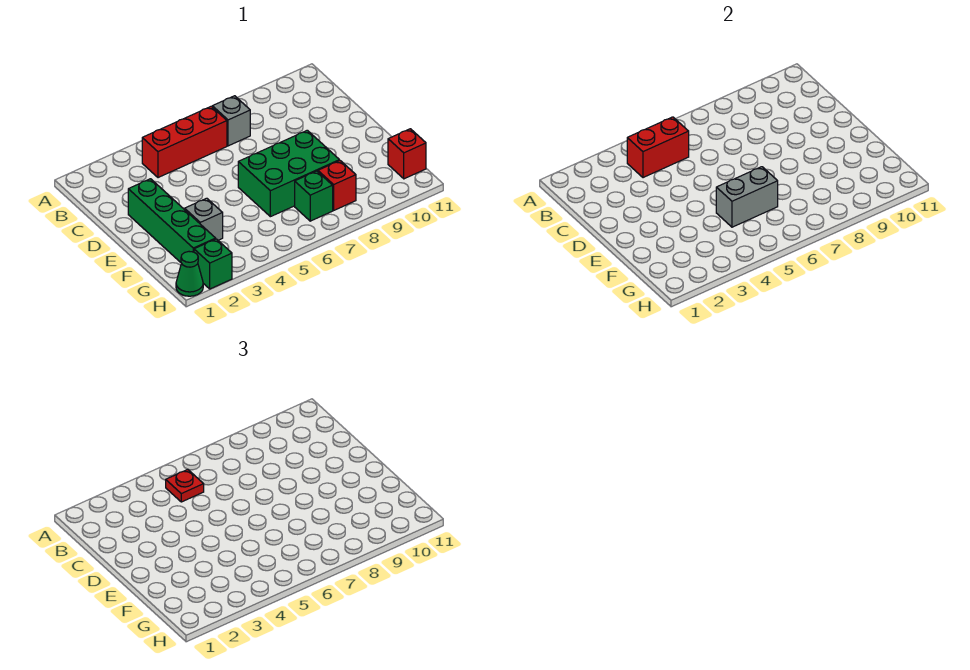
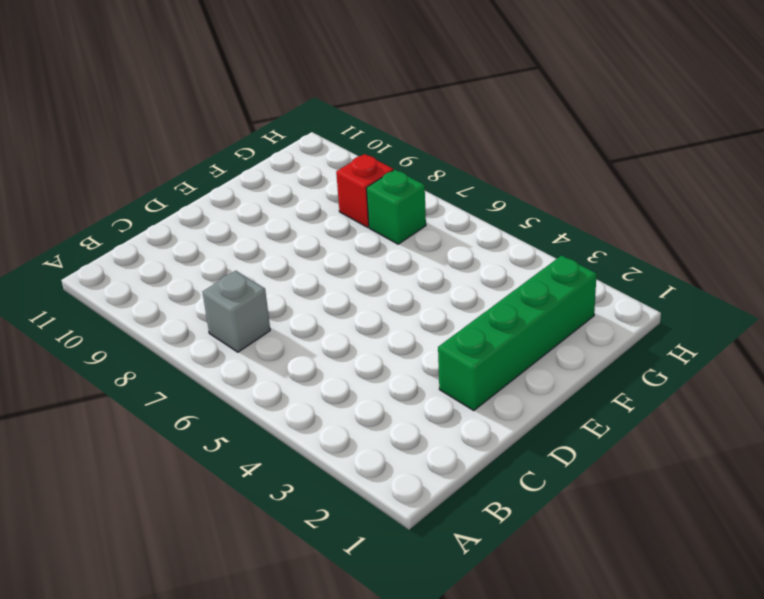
none -> red 1x3 brick [142,106,227,178]
none -> green 2x3 brick [238,130,339,217]
none -> grey 1x1 brick [185,198,223,240]

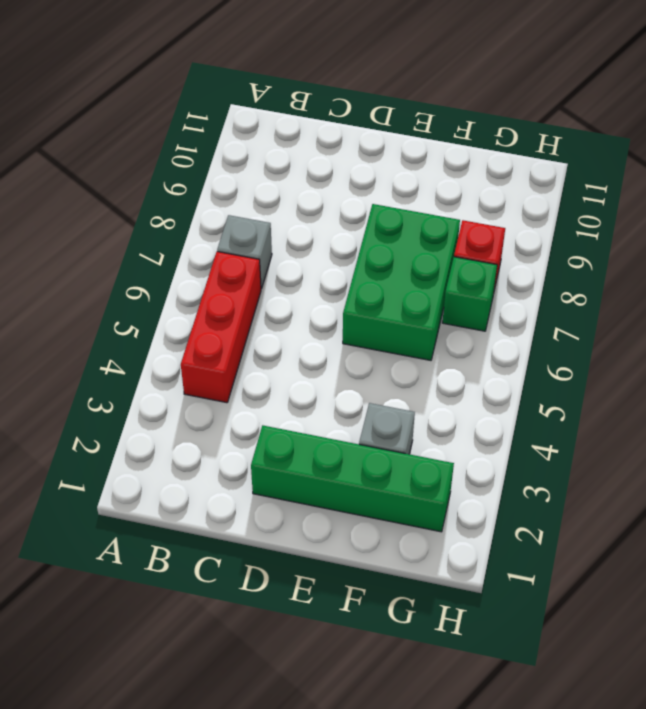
none -> red 1x1 brick [388,129,426,179]
none -> green 1x1 cone [176,252,203,296]
none -> green 1x1 brick [194,239,232,289]

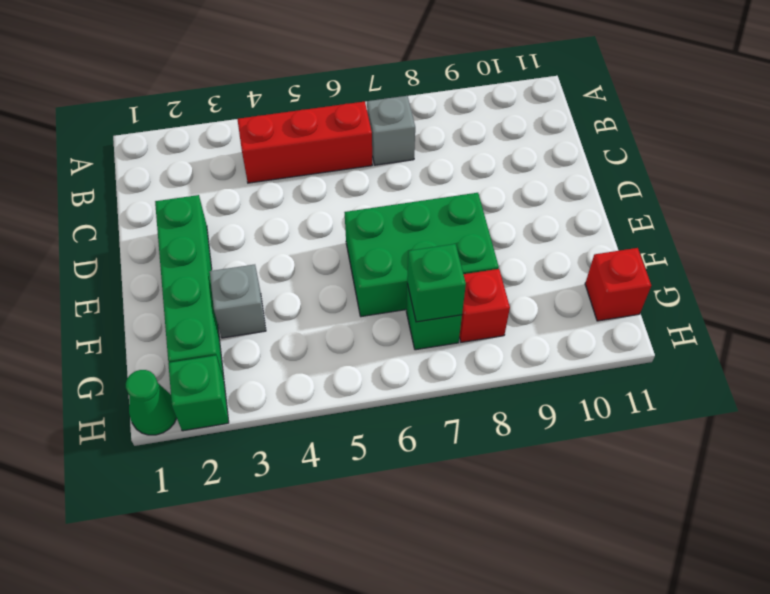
green 1x1 brick [407,244,466,322] -> none
none -> red 1x2 brick [627,117,689,178]
none -> grey 1x2 brick [716,167,778,227]
none -> red 1x1 plate [166,470,204,502]

